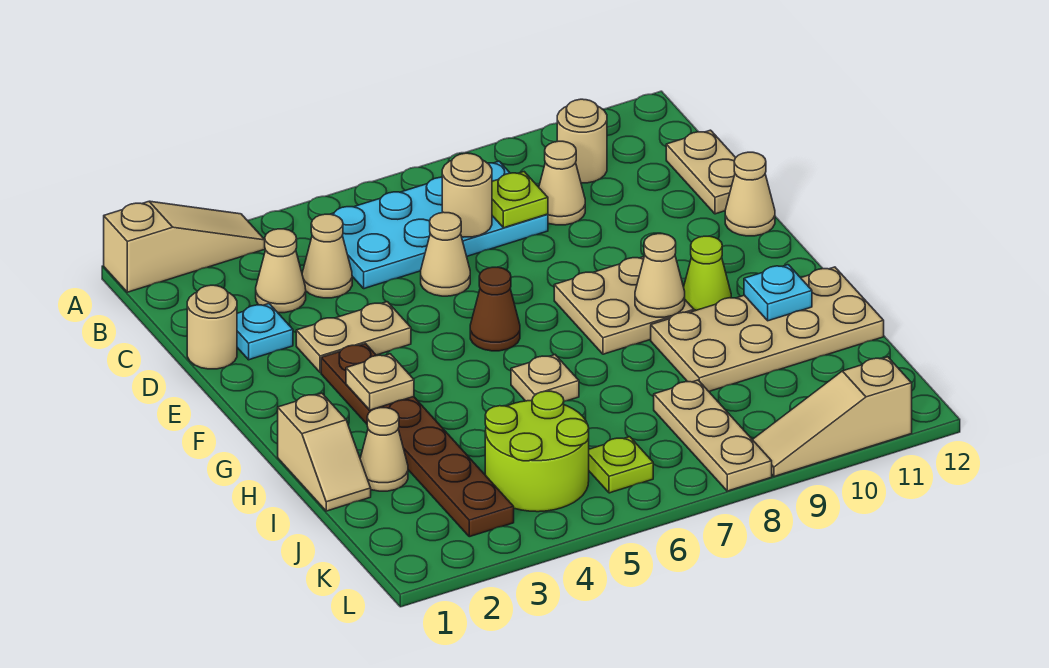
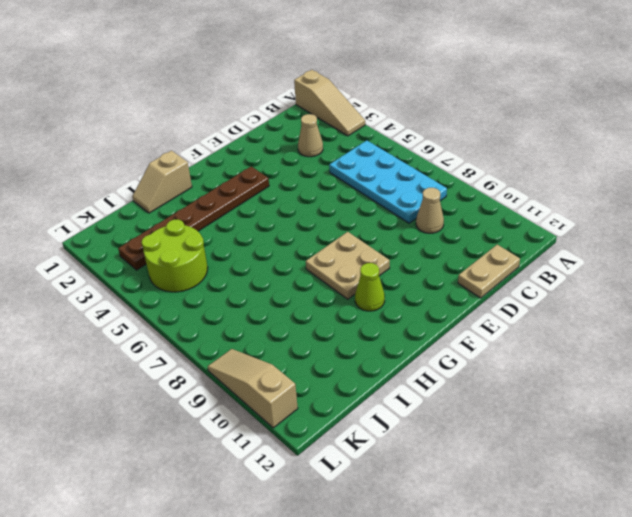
none -> tan 1x1 round brick [557,99,607,183]
none -> tan 1x1 cone [302,214,352,298]
none -> tan 1x1 round brick [187,285,237,369]

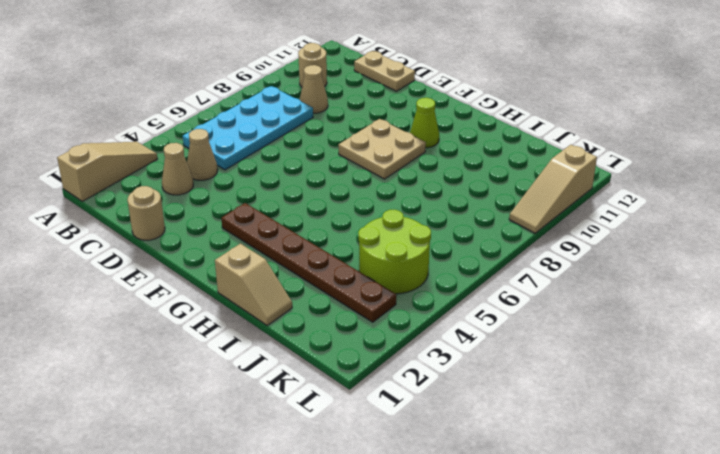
none -> cyan 1x1 plate [237,304,293,360]
none -> tan 1x1 cone [421,212,470,296]
none -> tan 1x2 plate [296,302,411,373]

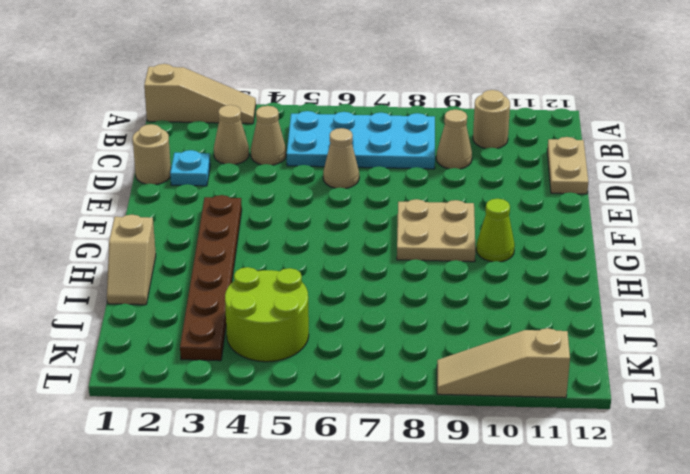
none -> tan 1x2 plate [296,302,411,373]
none -> tan 1x1 cone [725,152,775,236]
none -> brown 1x1 cone [470,267,520,351]

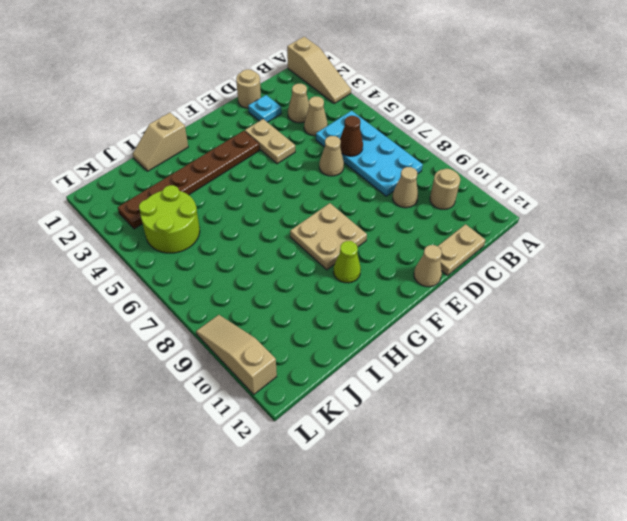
brown 1x1 cone [340,116,363,156] -> brown 1x1 cone moved to [470,267,520,351]
none -> tan 1x1 plate [511,355,579,401]
none -> tan 2x4 plate [651,267,884,391]
none -> tan 1x1 cone [360,408,408,491]

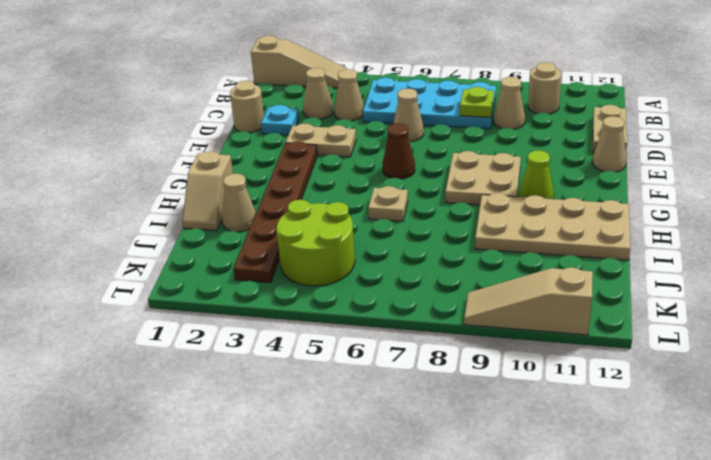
none -> tan 1x3 plate [654,380,772,491]
none -> lime 1x1 plate [589,437,653,493]
none -> tan 1x1 round brick [442,153,492,237]

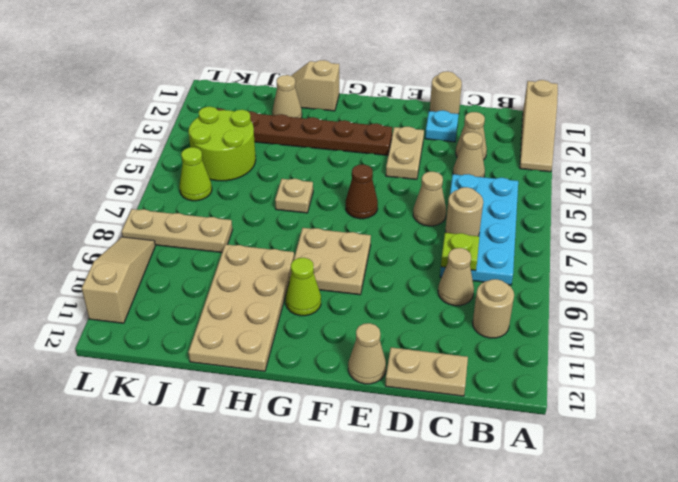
lime 1x1 cone [179,147,212,201] -> lime 1x1 plate [589,437,653,493]
none -> tan 1x1 plate [346,354,414,410]
none -> tan 1x1 cone [635,234,685,317]
none -> cyan 1x1 plate [744,265,812,321]

